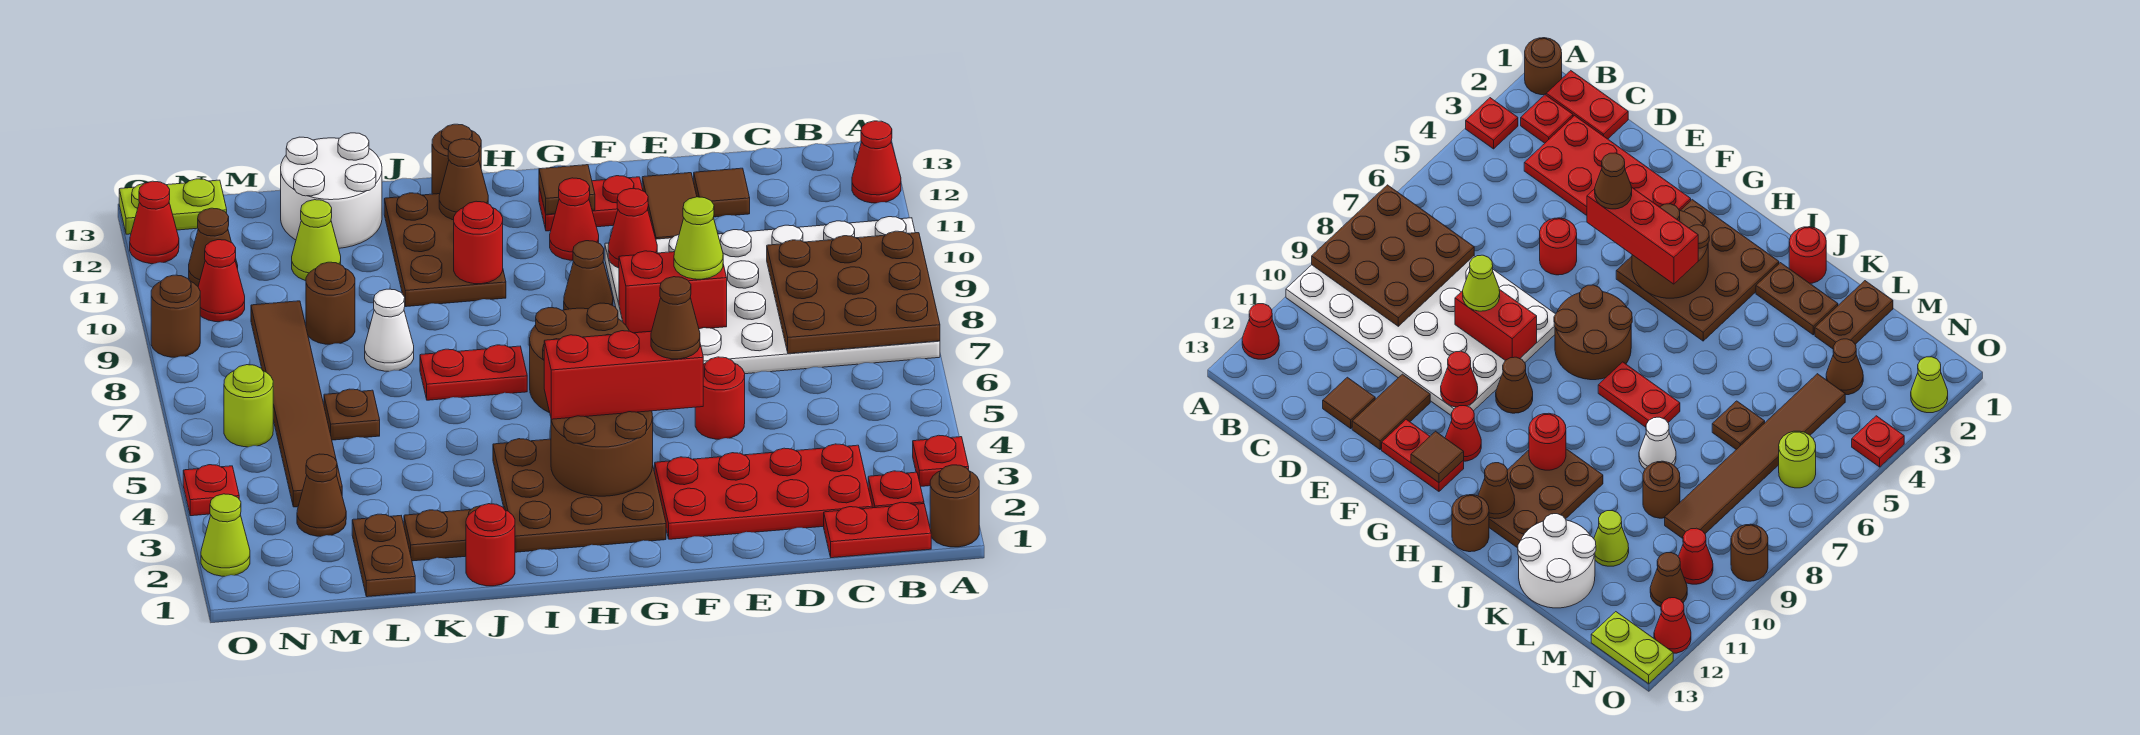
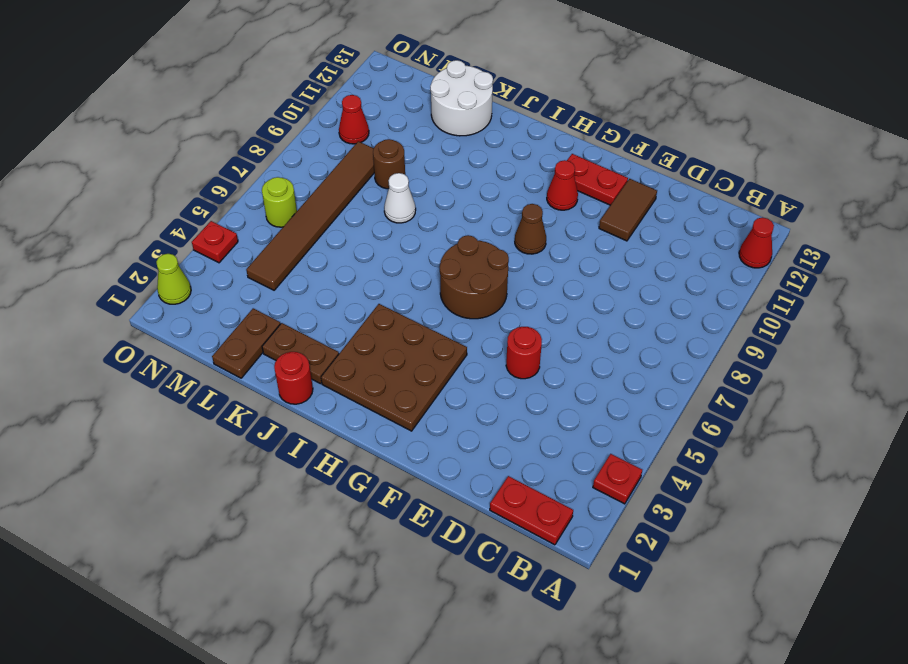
none -> brown 1x1 round brick [930,465,979,547]
none -> white 4x6 plate [605,217,940,374]
none -> red 1x1 plate [868,471,924,508]
none -> red 2x4 plate [655,444,872,539]

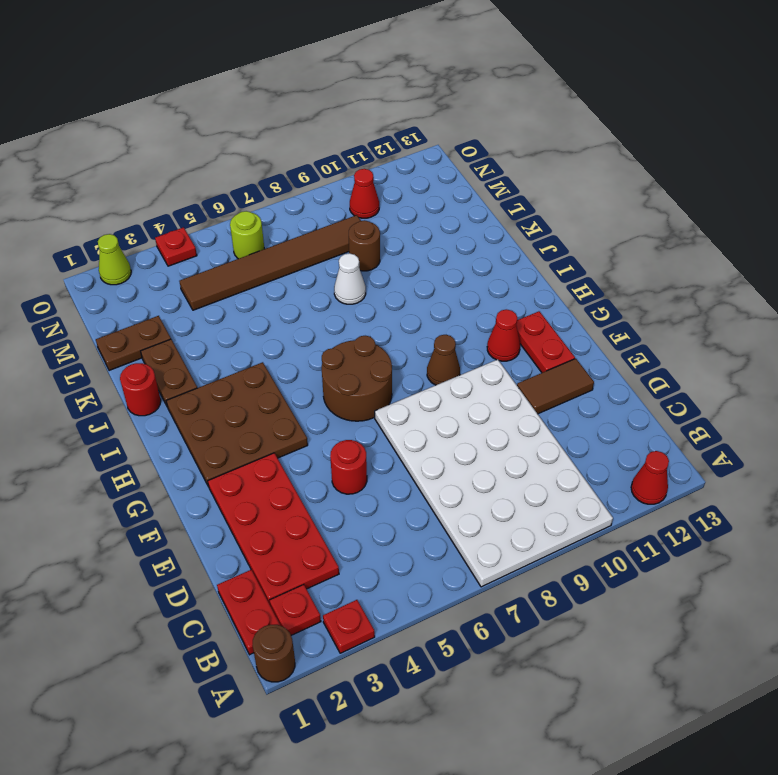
none -> brown 1x1 tile [694,168,750,217]
none -> red 1x2 plate [420,345,527,400]
none -> brown 2x3 plate [384,193,506,307]
none -> brown 1x1 round brick [432,124,481,194]

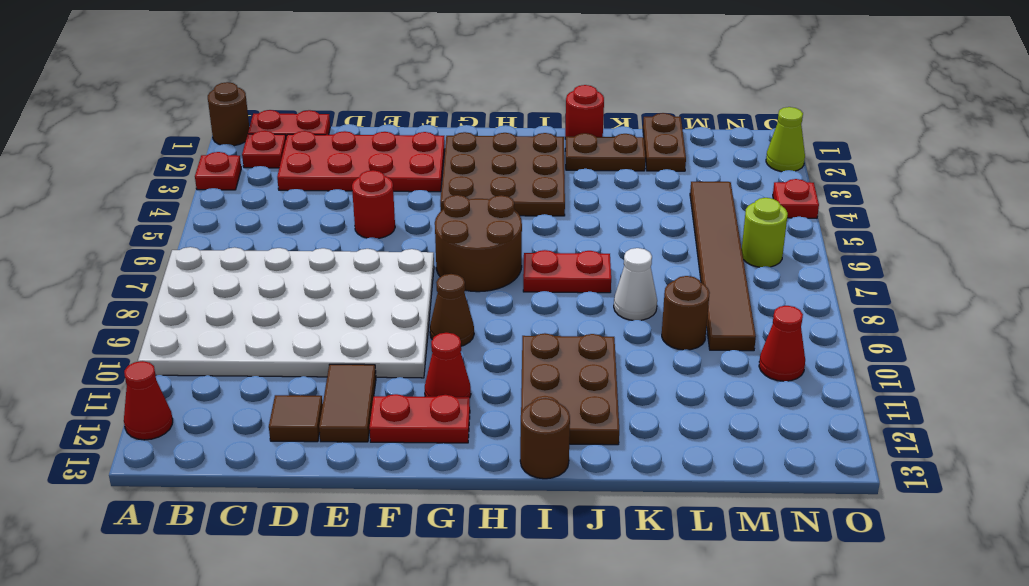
none -> white 2x2 round brick [281,133,382,248]
none -> brown 1x1 plate [324,389,380,440]
none -> lime 1x1 cone [292,200,341,281]
none -> brown 1x1 cone [297,454,346,536]

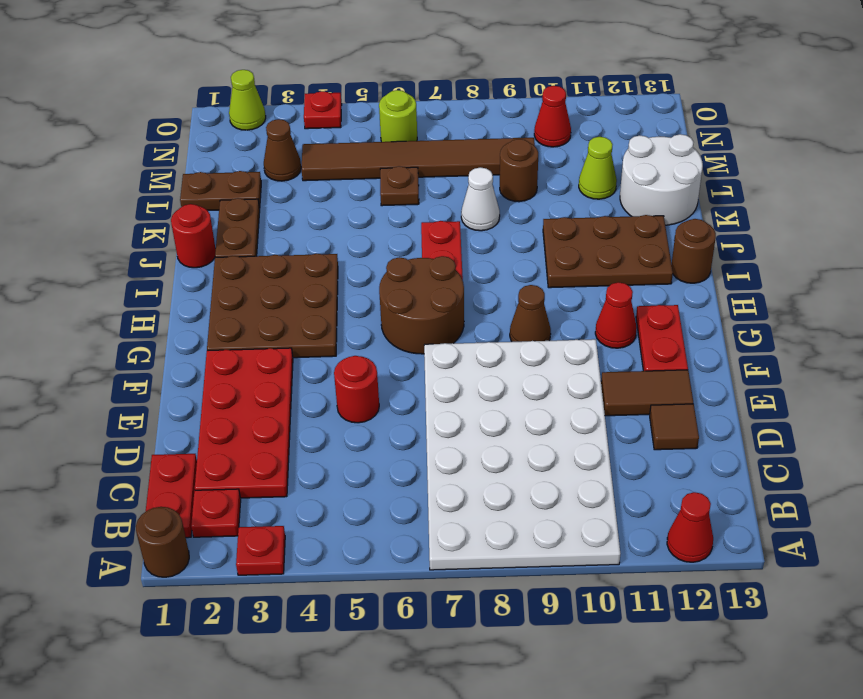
none -> brown 1x1 cone [189,208,238,286]
none -> lime 1x2 plate [119,179,227,234]
none -> brown 1x1 round brick [151,275,200,357]
none -> red 1x1 cone [130,181,179,264]

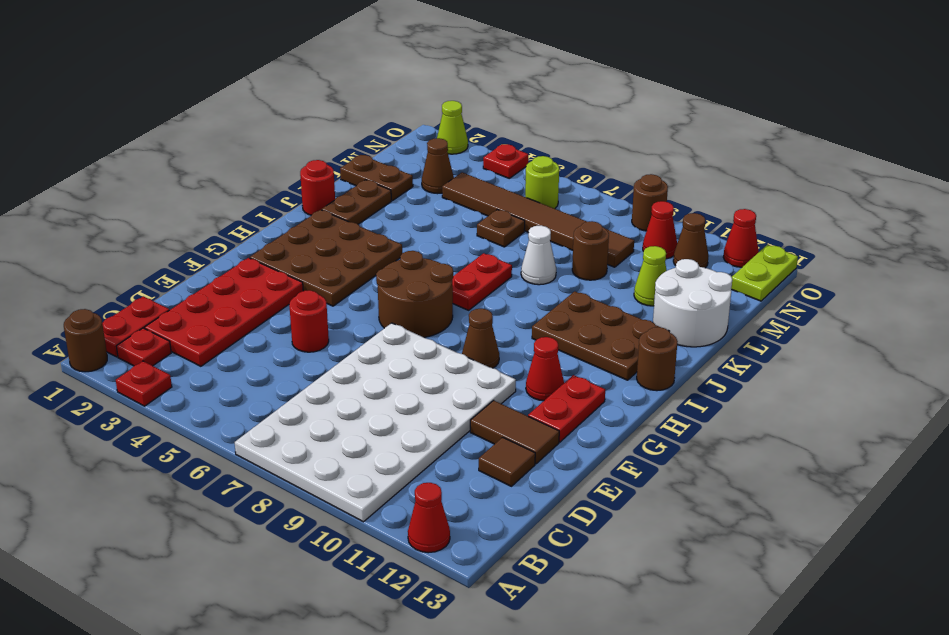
none -> brown 3x3 plate [767,231,940,354]
none -> red 1x2 brick [619,251,727,333]
none -> red 1x1 cone [608,189,657,268]
none -> brown 2x2 round brick [551,411,653,496]

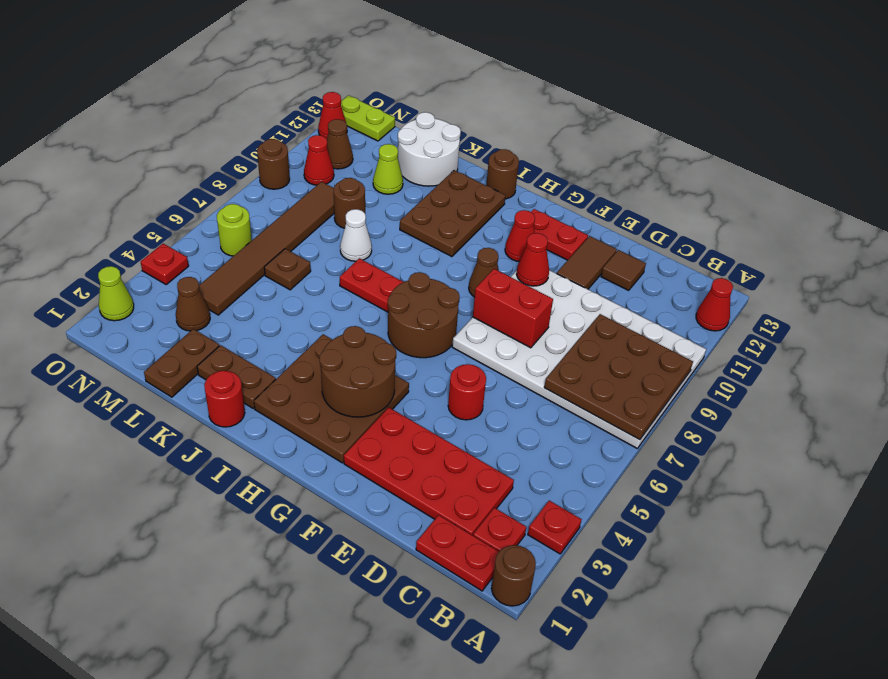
none -> brown 1x1 tile [539,165,595,215]
none -> red 1x1 round brick [454,201,503,284]
none -> brown 1x1 cone [439,139,488,220]
none -> lime 1x1 cone [674,197,723,279]

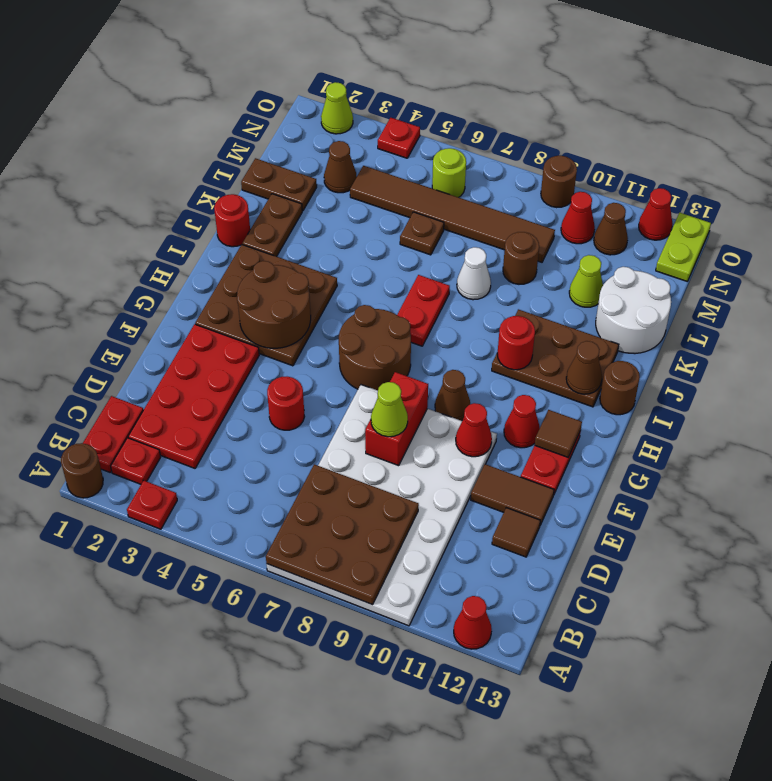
none -> red 1x3 brick [544,331,703,419]
none -> brown 1x1 cone [651,277,700,359]

